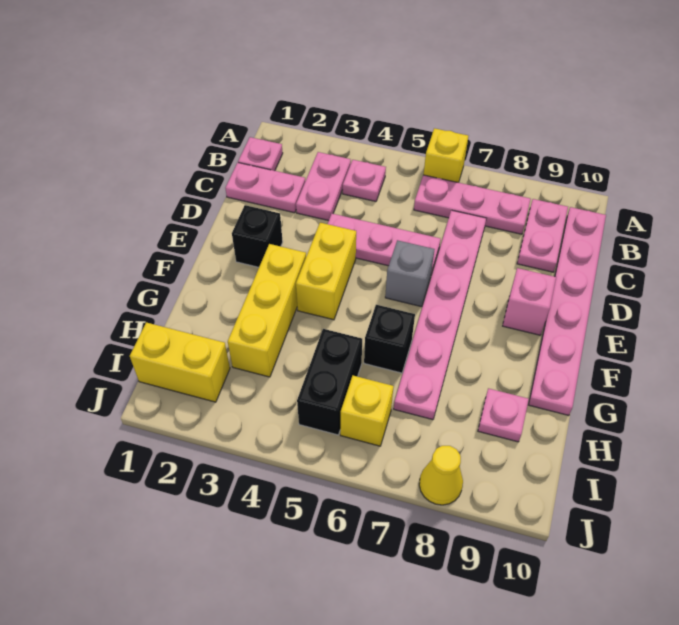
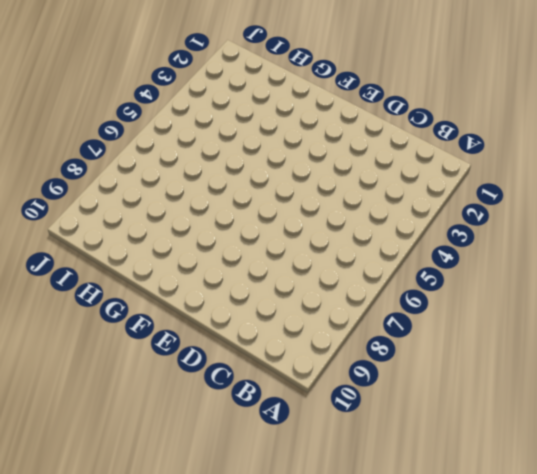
none -> yellow 1x1 brick [423,128,468,183]
none -> pink 1x1 plate [238,137,283,171]
none -> pink 1x2 plate [296,152,351,221]

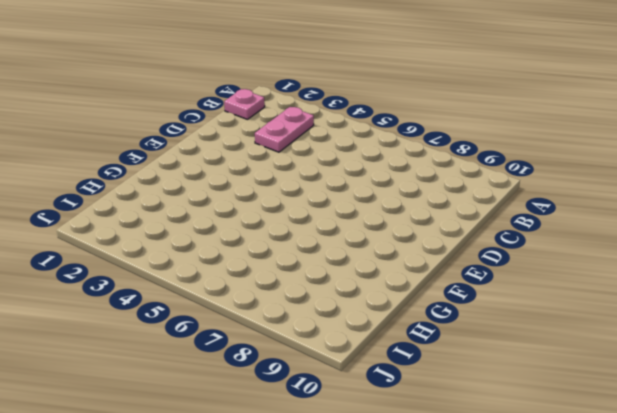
none -> yellow 1x1 brick [423,128,468,183]
none -> pink 1x1 plate [343,160,386,201]
none -> pink 1x3 plate [414,175,531,234]

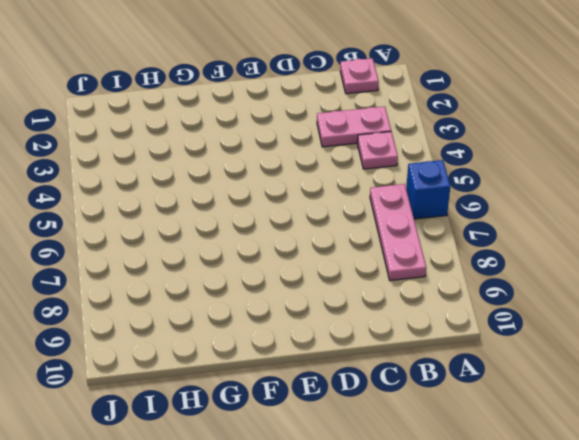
blue 1x1 brick [406,160,450,219] -> yellow 1x1 brick [423,128,468,183]
none -> pink 1x2 plate [517,199,568,272]
none -> pink 1x6 plate [529,207,606,415]
none -> pink 1x2 plate [225,163,305,213]

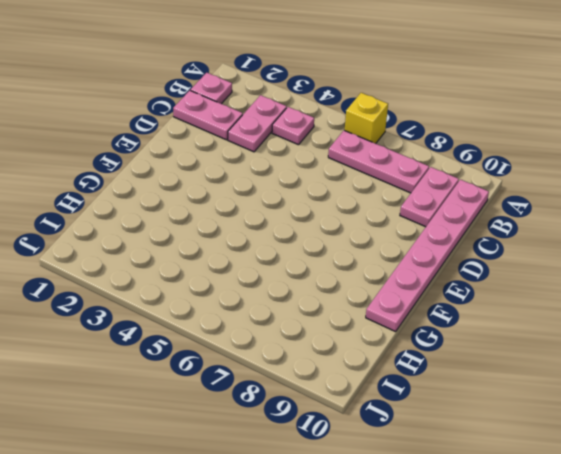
none -> pink 1x6 plate [394,210,486,420]
none -> pink 1x3 plate [328,214,441,274]
none -> black 1x1 brick [232,205,283,267]

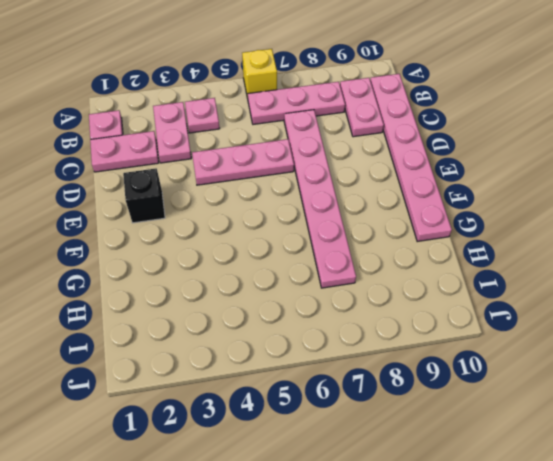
none -> yellow 1x2 brick [296,223,356,320]
none -> grey 1x1 brick [385,240,435,307]
none -> pink 1x1 brick [503,268,556,335]

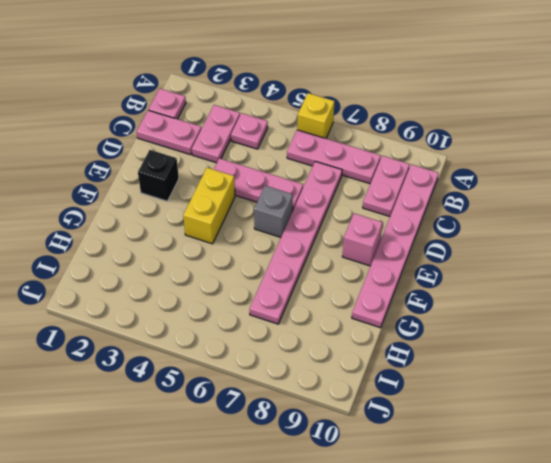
none -> yellow 1x3 brick [228,244,306,377]
none -> black 1x1 brick [364,305,415,373]
none -> black 1x2 brick [297,329,362,435]

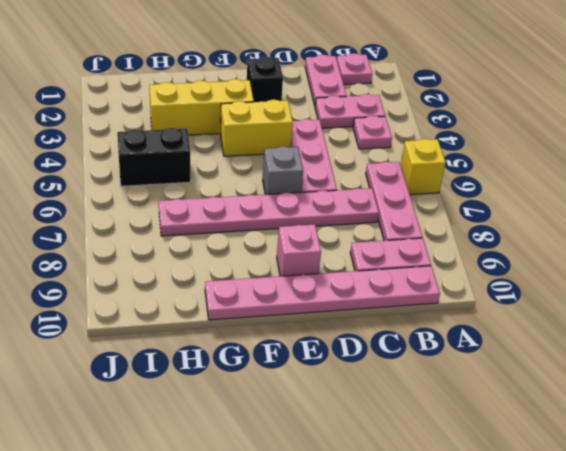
none -> black 1x1 brick [364,305,415,373]
none -> pink 1x1 plate [478,388,529,442]
none -> yellow 1x2 brick [130,322,230,402]

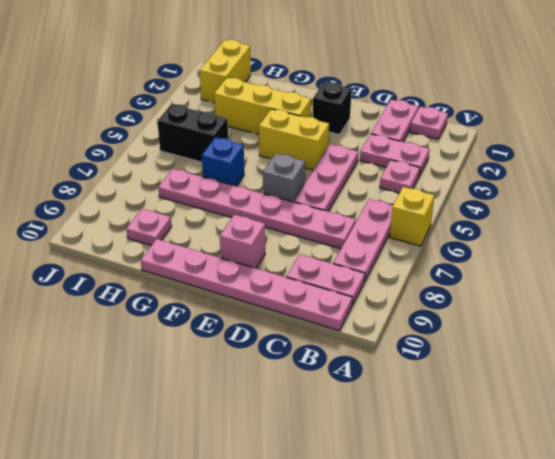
blue 1x1 brick [202,137,244,186] -> black 1x1 brick [364,305,415,373]
none -> yellow 1x1 brick [340,376,394,446]
none -> yellow 1x1 cone [419,446,463,505]

